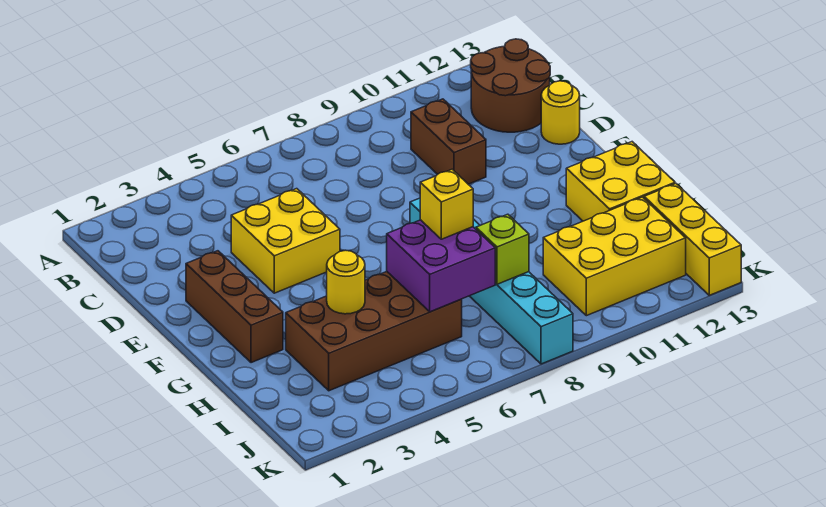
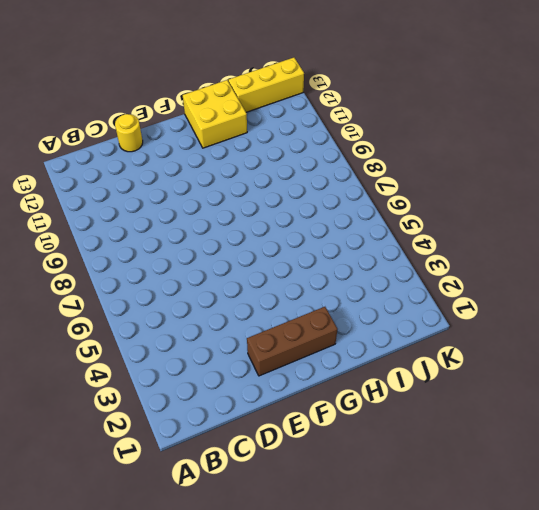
none -> brown 2x2 round brick [471,39,550,132]
none -> brown 1x2 brick [411,99,486,184]
none -> yellow 2x2 brick [231,189,340,293]

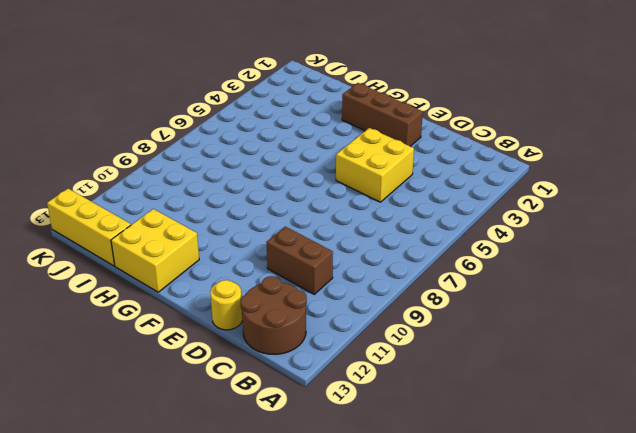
none -> cyan 1x6 brick [410,198,573,364]
none -> brown 2x4 brick [286,272,462,391]
none -> yellow 2x3 brick [543,197,686,316]

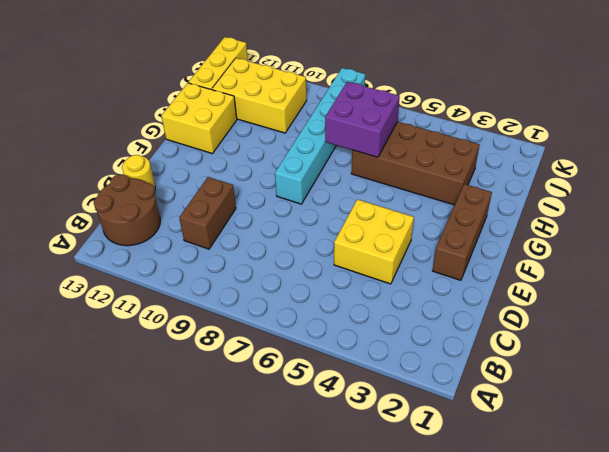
none -> yellow 1x1 round brick [327,250,365,314]
none -> lime 1x1 brick [476,214,529,284]
none -> yellow 1x1 brick [420,169,473,239]

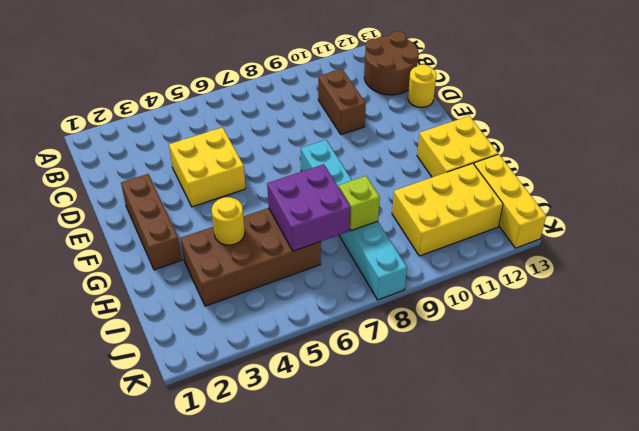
none -> yellow 1x1 brick [420,169,473,239]

